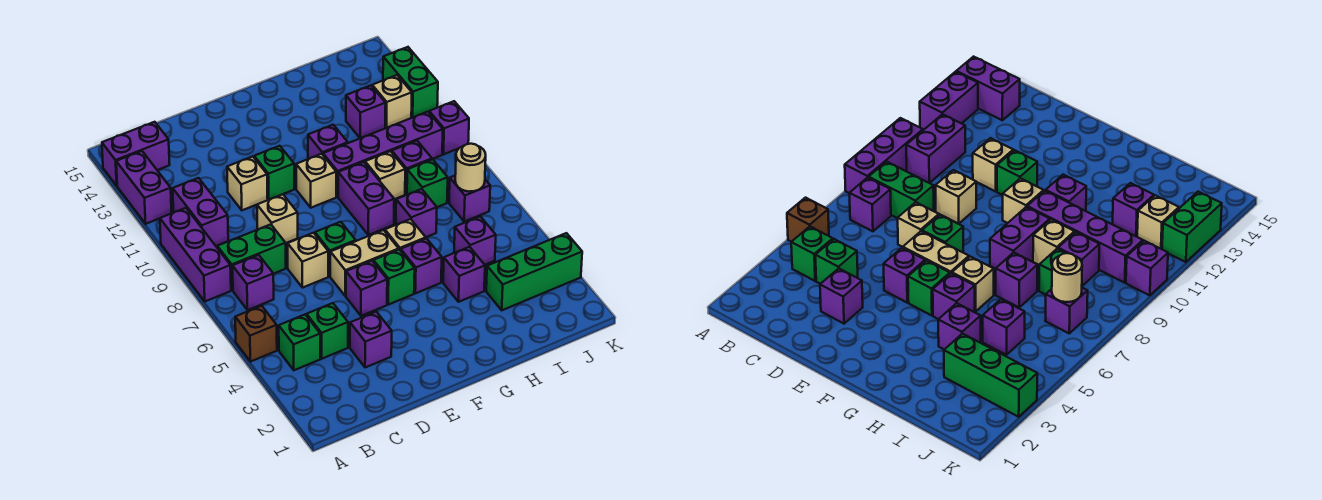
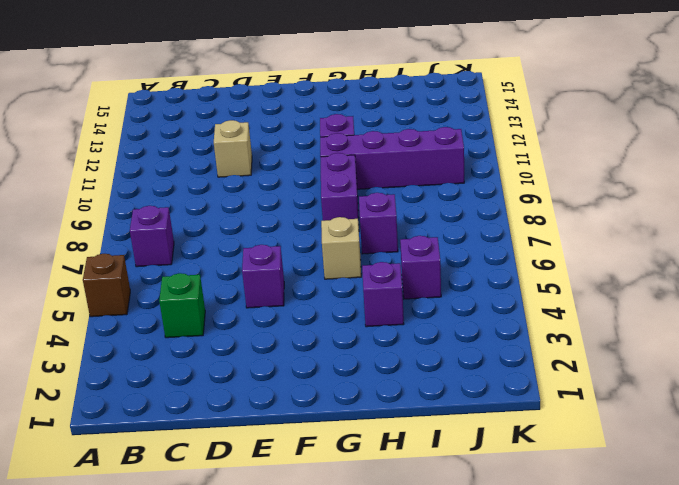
none -> purple 1x3 brick [160,208,231,301]
none -> purple 1x2 brick [116,151,172,224]
none -> purple 1x2 brick [102,122,170,186]
none -> green 1x1 brick [279,315,320,370]

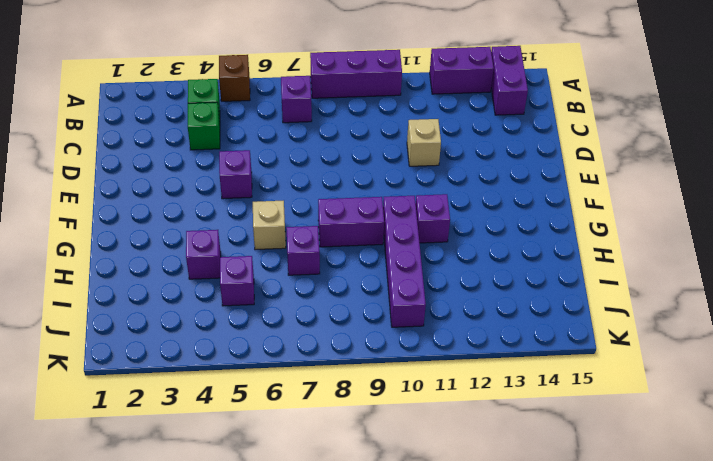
none -> green 1x2 brick [217,224,286,290]
none -> purple 1x2 brick [173,178,228,246]
none -> purple 1x1 brick [350,312,392,368]
none -> tan 1x1 brick [288,233,328,288]

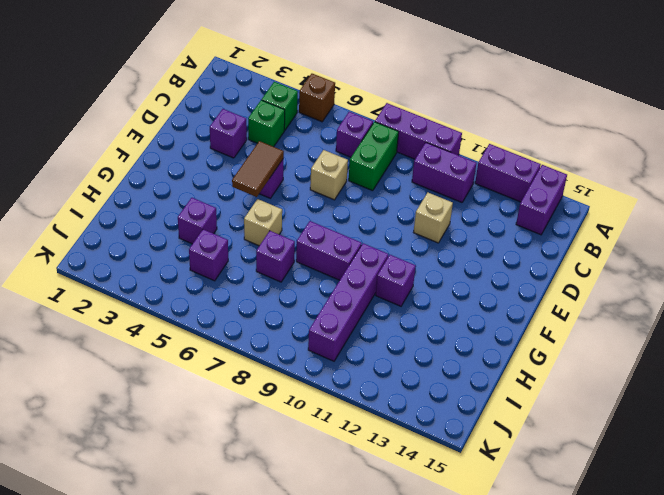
brown 1x2 tile [232,141,284,197] -> none
none -> tan 1x1 brick [257,194,298,243]
none -> tan 1x2 brick [330,230,399,296]
none -> green 1x1 brick [315,222,356,276]
none -> green 1x1 brick [254,146,294,200]

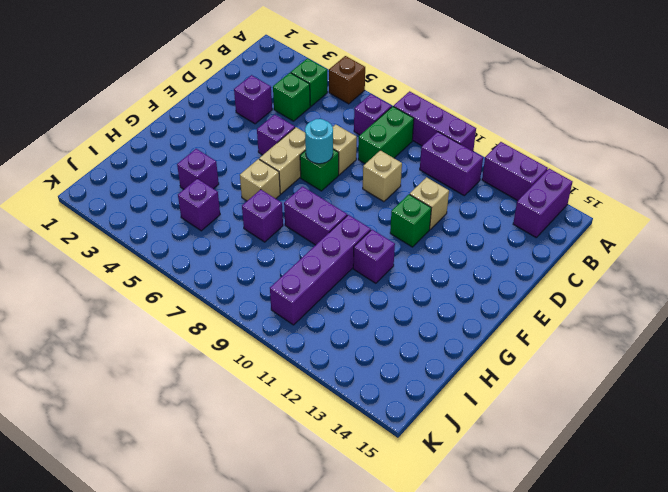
cyan 1x1 round brick [305,119,333,164] -> none
none -> green 1x1 brick [373,250,415,305]
none -> tan 1x1 brick [296,154,336,208]
none -> purple 1x1 brick [401,238,442,293]
none -> tan 1x1 brick [365,151,405,199]

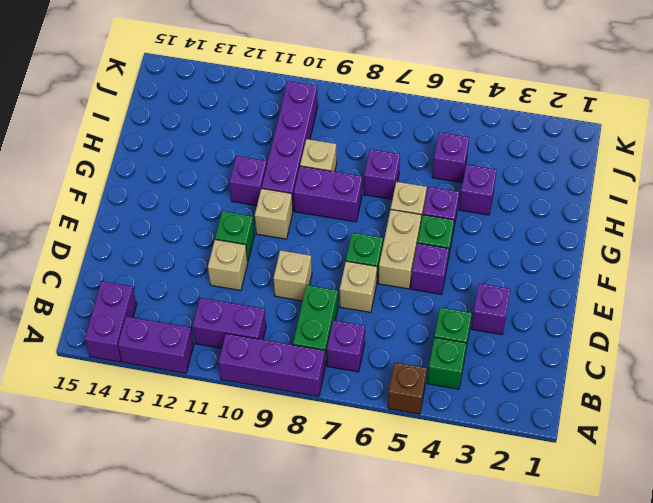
none -> green 1x3 brick [486,233,582,310]
none -> green 1x1 brick [407,159,448,207]
none -> purple 1x1 brick [392,141,432,194]
none -> purple 1x1 brick [346,86,386,138]

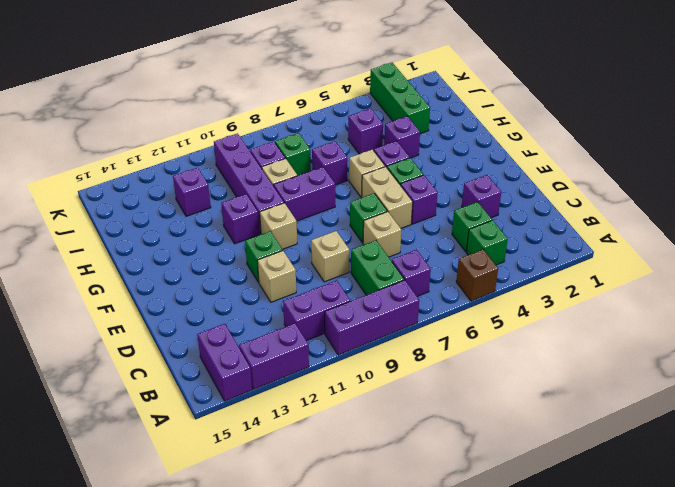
none -> purple 1x1 brick [449,176,490,222]
none -> tan 1x1 brick [372,75,412,128]
none -> purple 1x1 brick [429,101,469,154]
none -> green 1x2 brick [383,47,438,118]

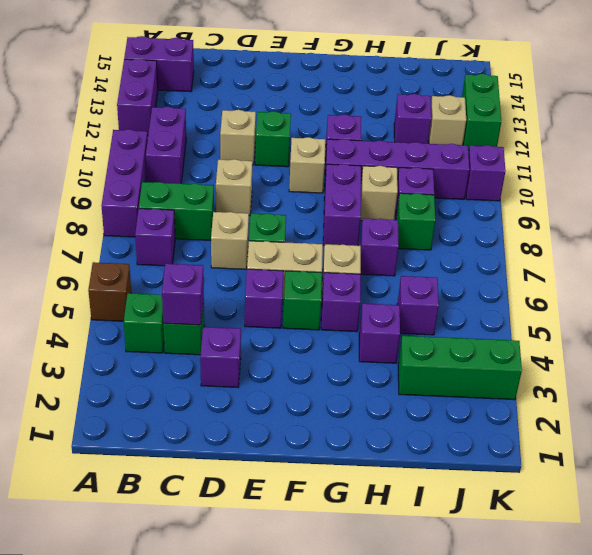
purple 1x1 brick [162,264,204,325] -> purple 1x1 brick moved to [449,176,490,222]
none -> tan 1x1 round brick [455,144,486,192]

